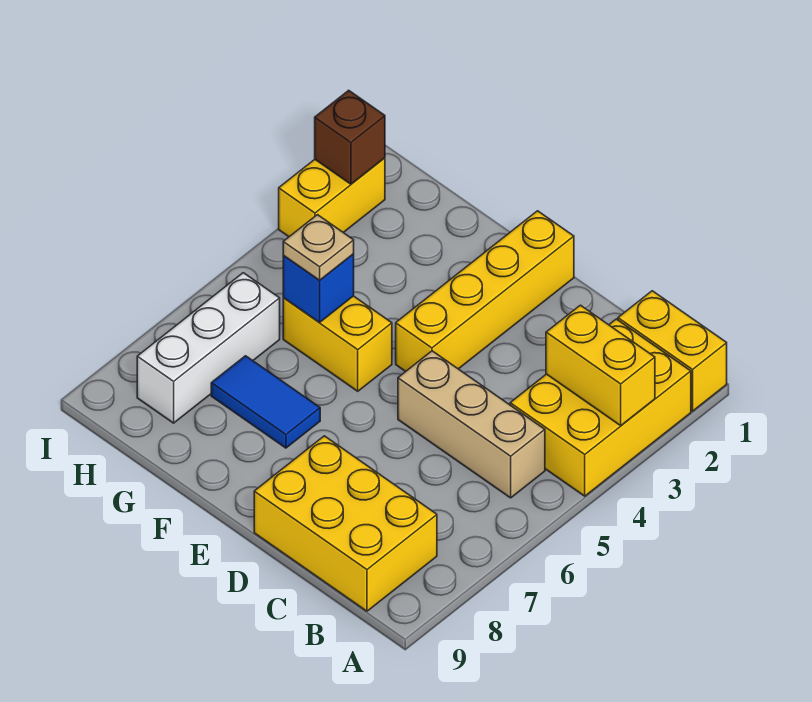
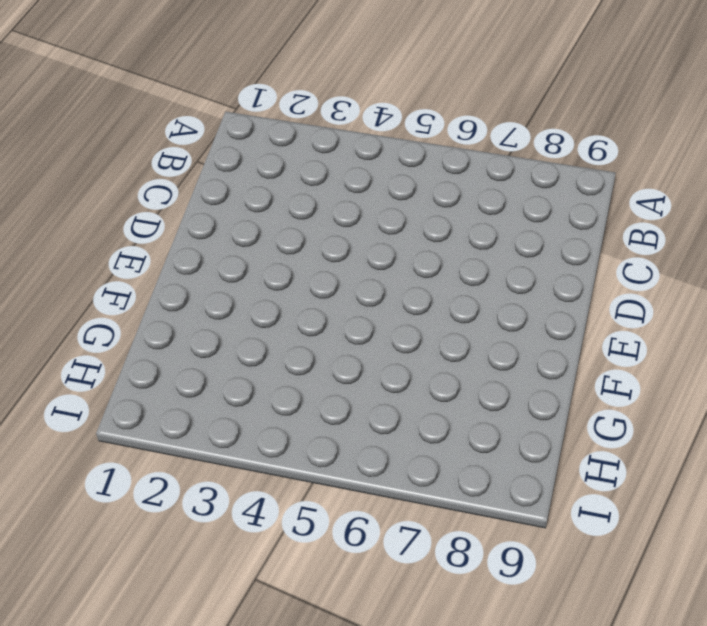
none -> yellow 1x2 brick [618,291,727,411]
none -> yellow 2x3 brick [510,319,691,496]
none -> tan 1x3 brick [398,351,545,498]

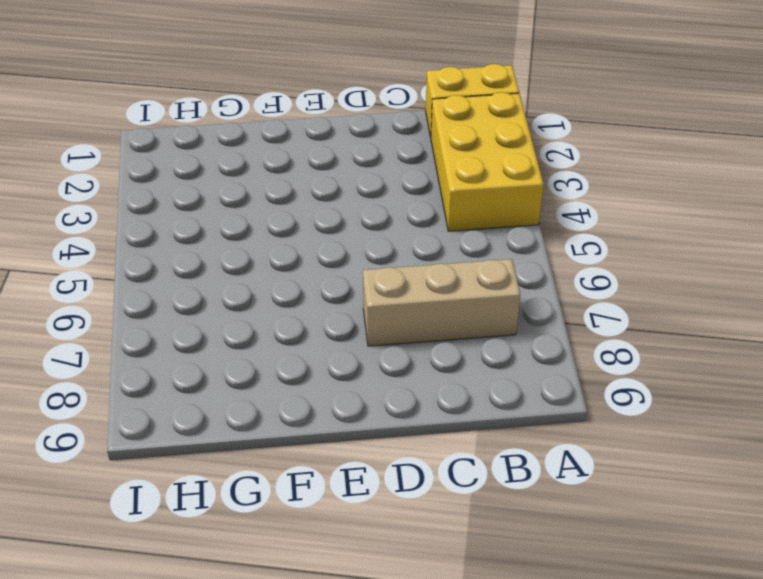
tan 1x3 brick [363,259,520,346] -> tan 1x3 brick moved to [398,351,545,498]
none -> yellow 2x3 brick [254,436,437,611]
none -> yellow 1x4 brick [396,211,574,371]
none -> yellow 1x2 brick [283,296,392,391]

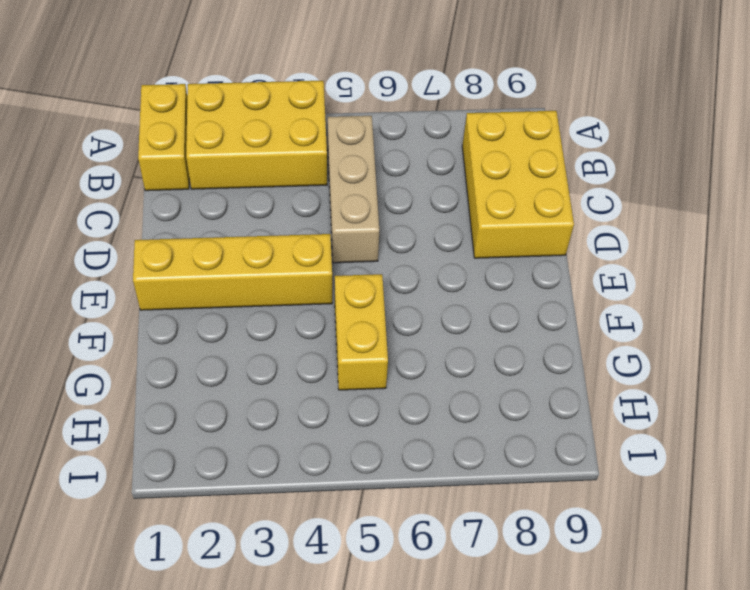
none -> blue 1x2 tile [211,356,320,448]
none -> white 1x3 brick [137,273,280,423]
none -> yellow 1x2 brick [279,158,385,237]

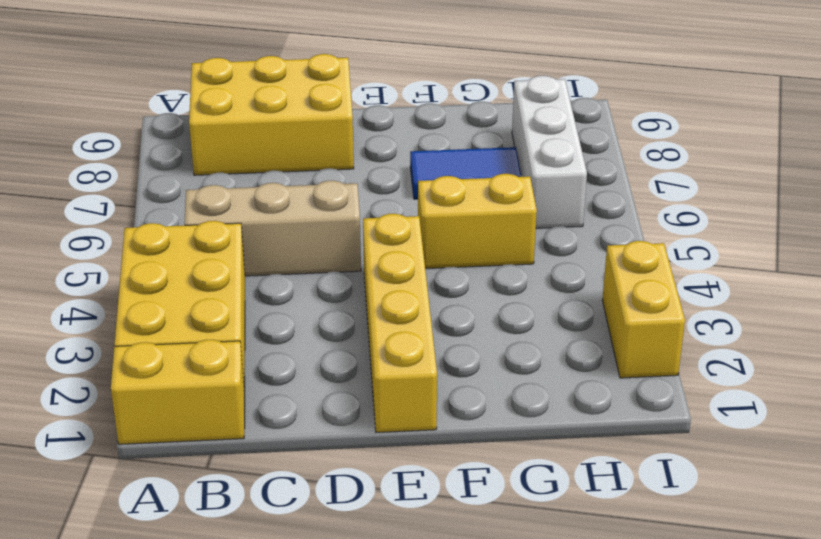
none -> yellow 1x2 brick [546,305,655,425]
none -> blue 1x1 brick [283,254,354,322]
none -> brown 1x1 brick [315,90,385,184]

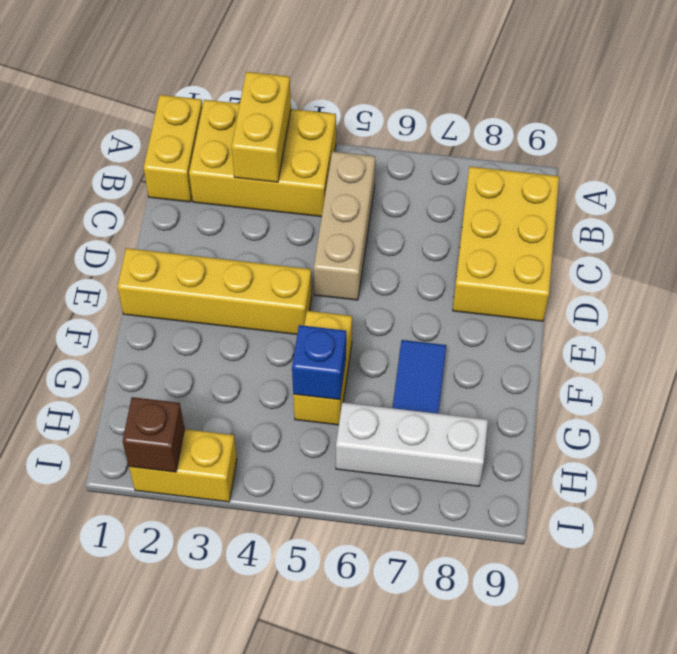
none -> tan 1x1 plate [283,215,354,280]

